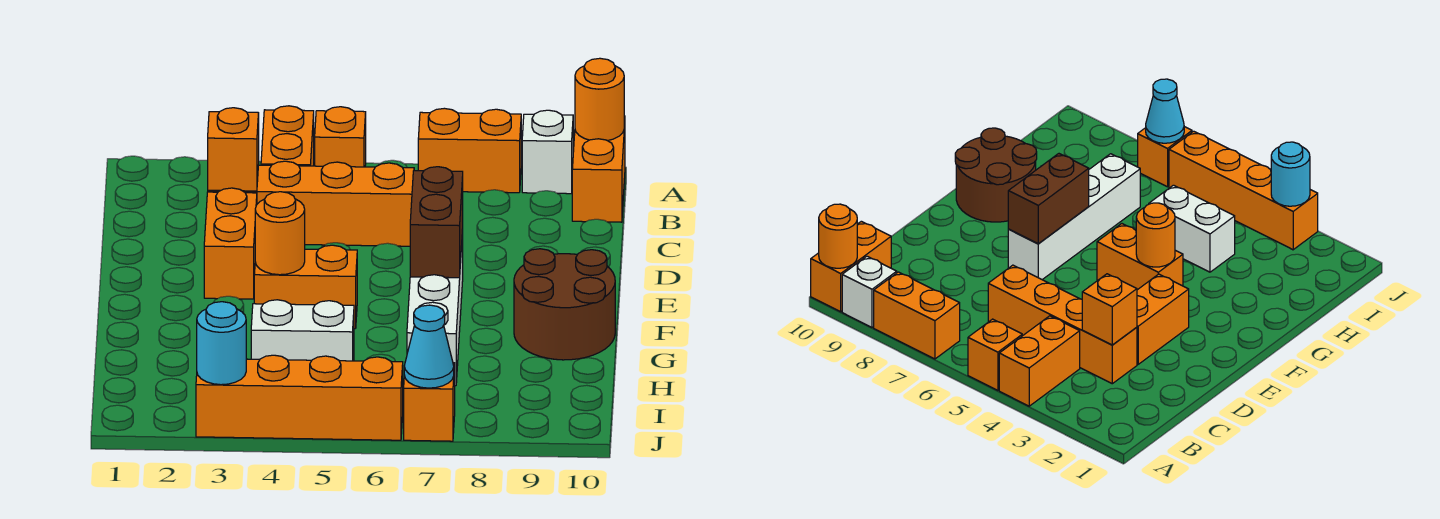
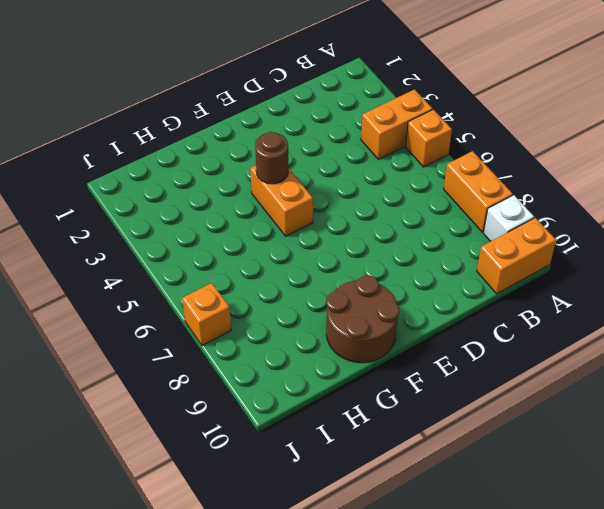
brown 1x1 round brick [255,132,288,184] -> orange 1x1 round brick [255,192,305,275]
none -> orange 1x4 brick [208,161,414,246]
none -> orange 1x2 brick [204,188,257,299]
none -> white 1x4 brick [407,230,463,386]

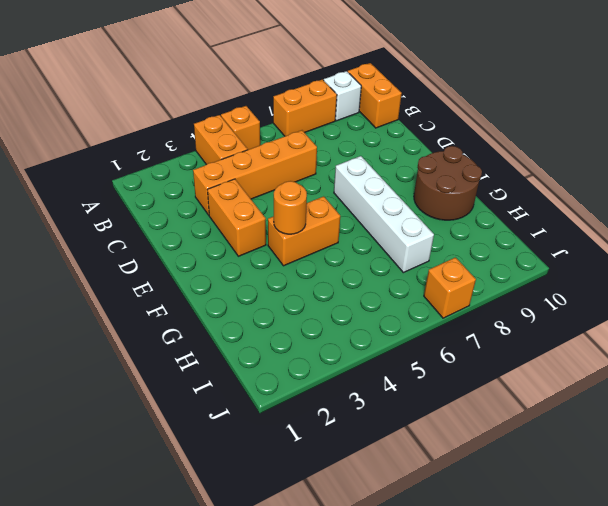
none -> white 1x2 brick [251,300,354,361]
none -> orange 1x4 brick [196,355,403,440]
none -> orange 1x1 round brick [575,58,624,141]

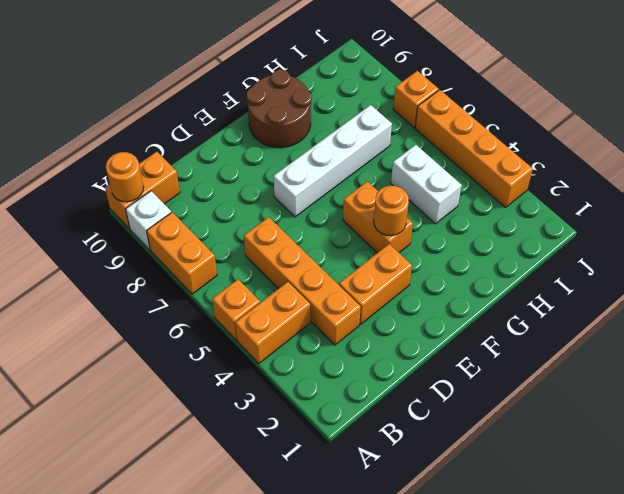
none -> orange 1x1 brick [208,108,259,191]
none -> brown 1x2 brick [410,167,463,278]
none -> cyan 1x1 round brick [197,302,246,385]

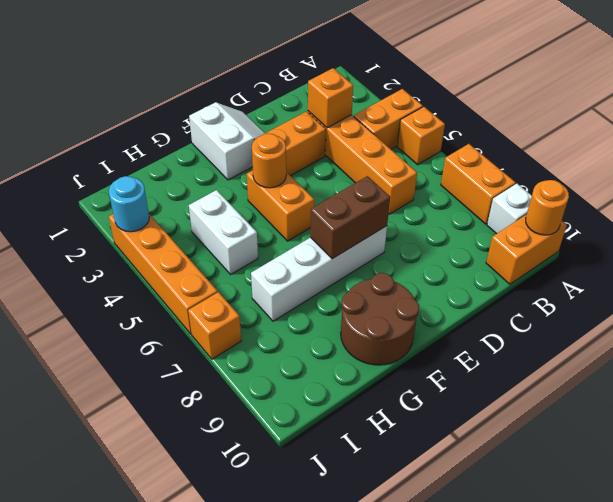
white 2x2 slope [189,102,265,180] -> none
none -> cyan 1x1 cone [404,305,454,388]

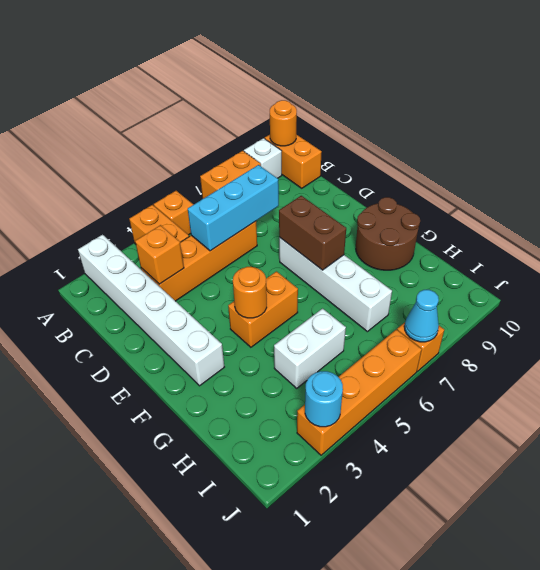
white 1x6 brick [78,235,224,386] -> none
cyan 1x3 brick [188,165,279,251] -> none
none -> orange 1x2 brick [204,188,257,299]

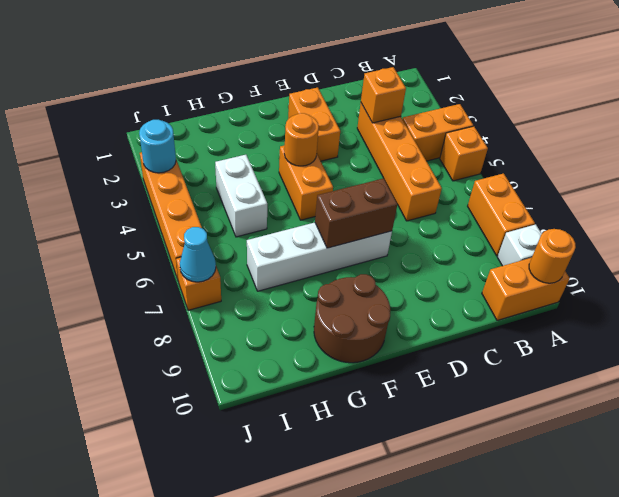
orange 1x2 brick [288,87,340,161] -> orange 1x2 brick turned to [204,188,257,299]

